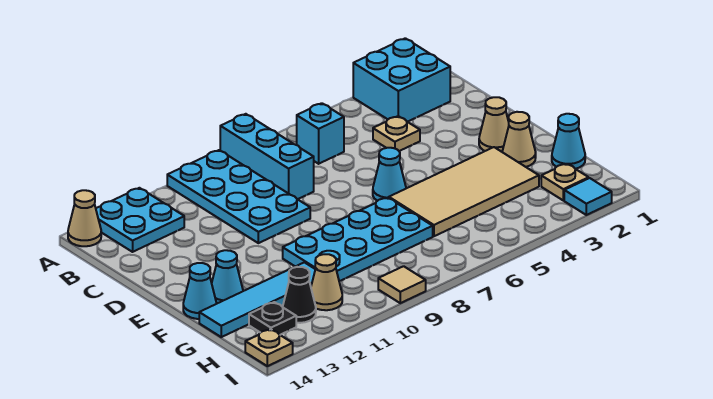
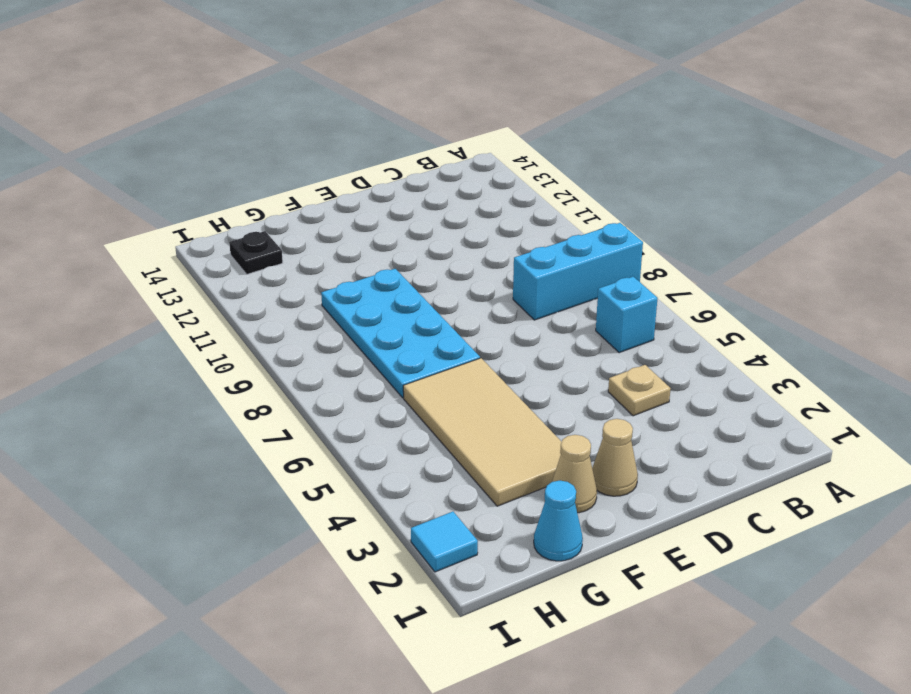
none -> cyan 2x2 brick [353,38,450,122]
none -> cyan 2x4 plate [167,150,310,243]
none -> cyan 2x2 plate [96,188,184,252]

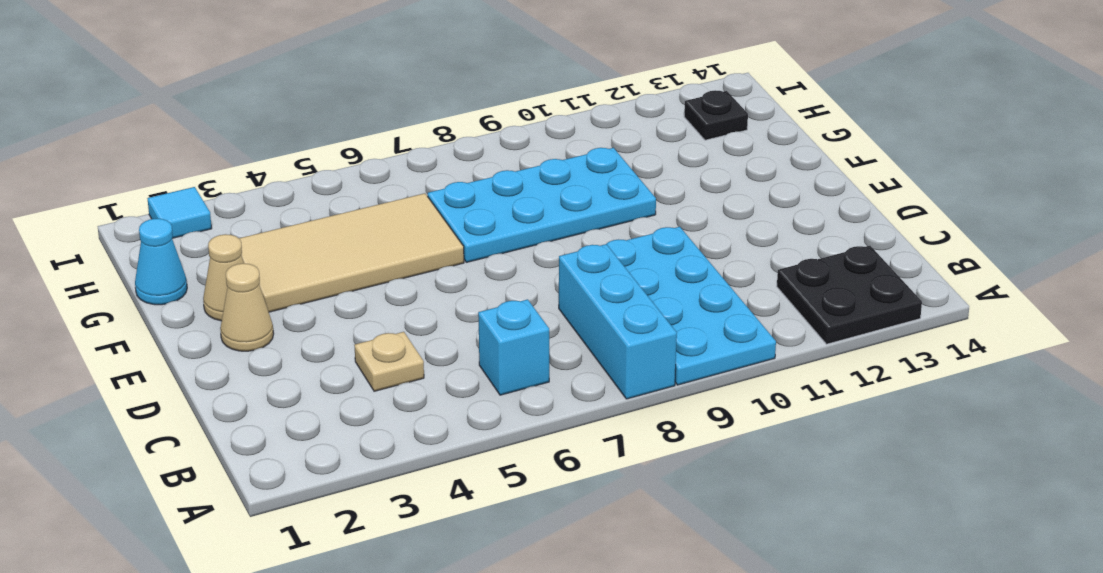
black 2x2 plate [777,246,922,344] -> cyan 2x2 plate [96,188,184,252]
none -> cyan 2x2 brick [353,38,450,122]
none -> tan 1x1 cone [68,190,101,246]
none -> cyan 1x1 cone [373,148,406,201]

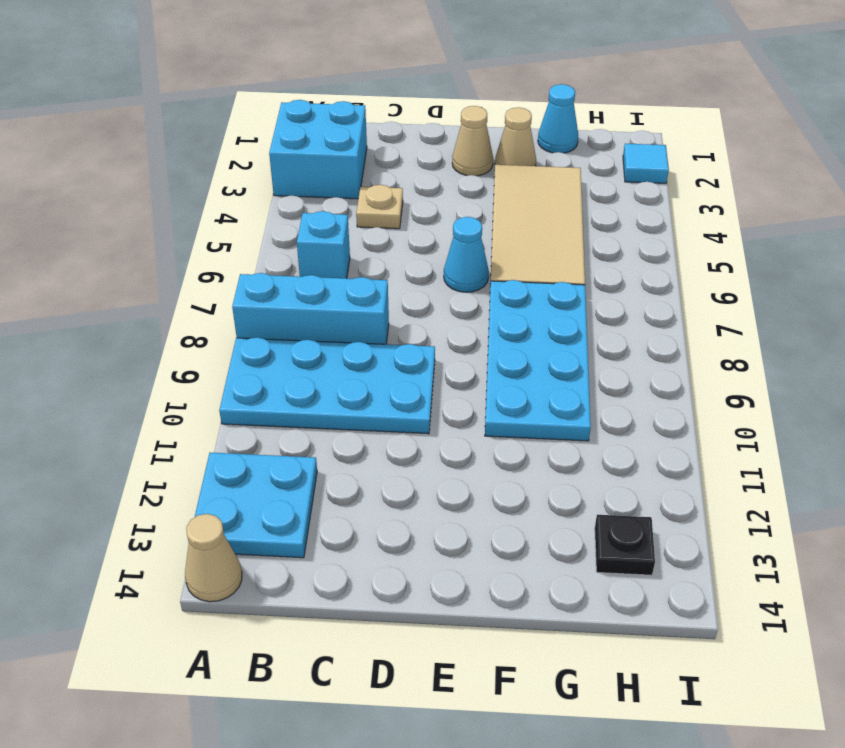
none -> cyan 1x1 cone [212,250,243,303]
none -> cyan 1x1 cone [183,263,217,319]
none -> cyan 1x4 tile [199,262,315,337]

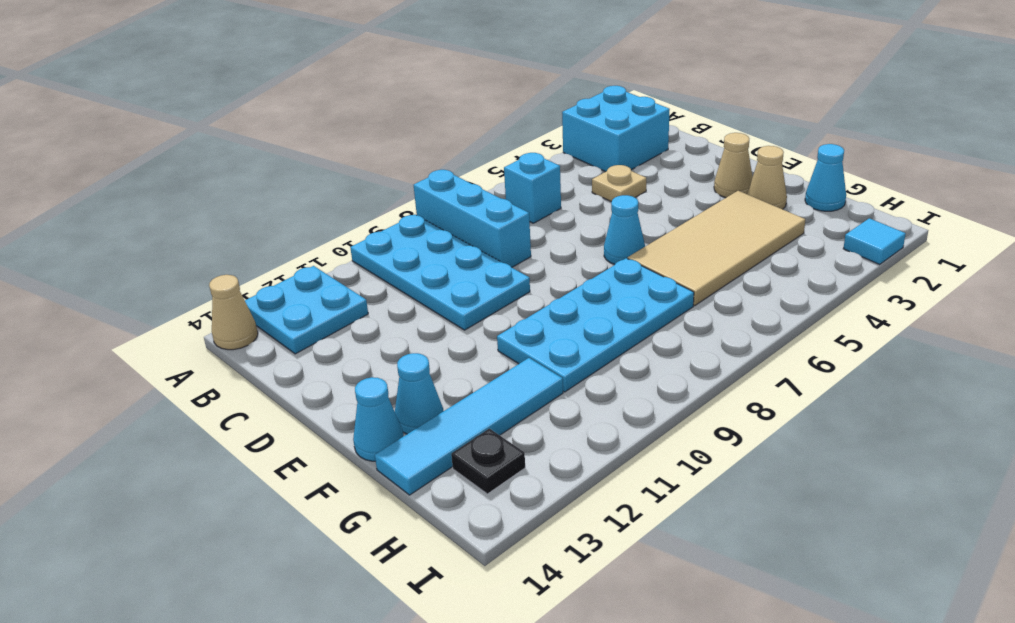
none -> tan 1x1 plate [541,164,589,200]
none -> tan 1x1 cone [311,254,342,310]
none -> black 1x1 cone [283,267,316,323]

